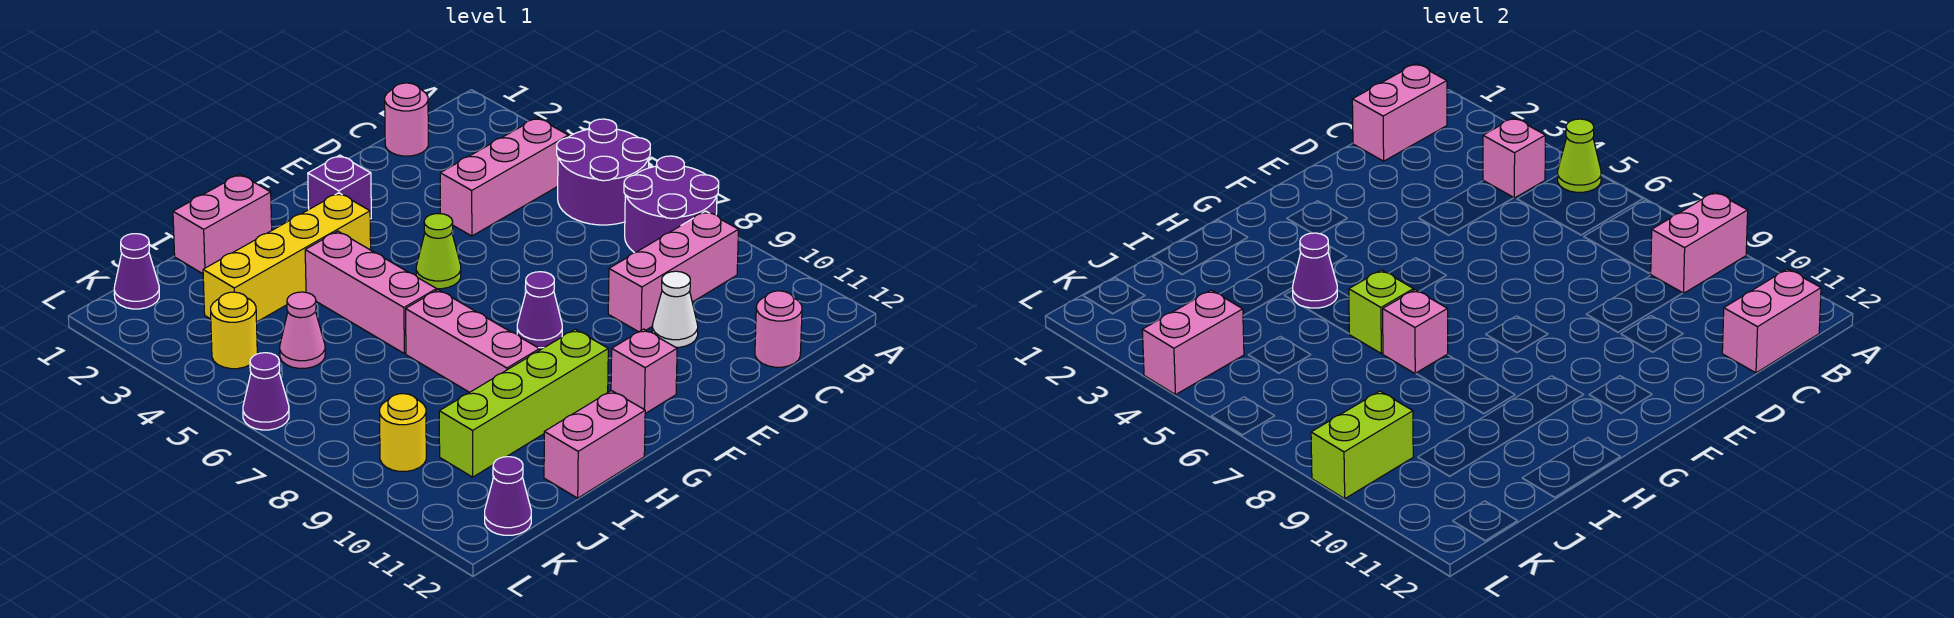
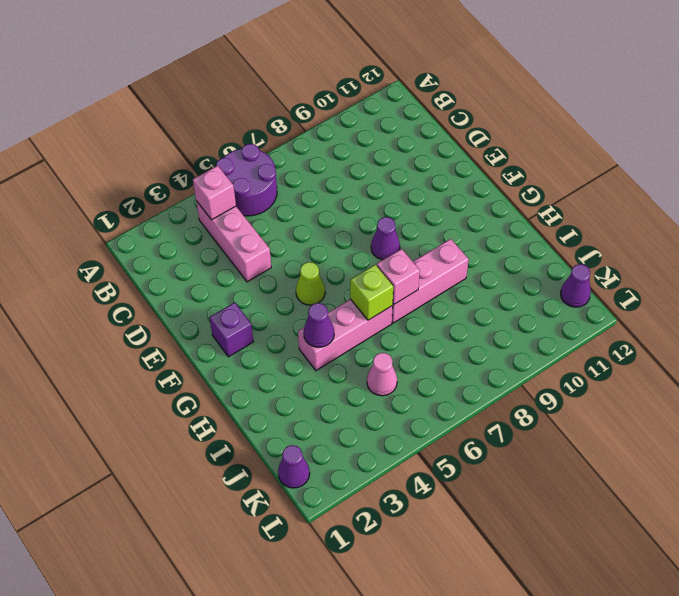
none -> purple 2x2 round brick [624,156,719,253]
none -> pink 1x3 brick [608,211,738,332]
none -> pink 1x1 round brick [385,83,428,156]
none -> pink 1x1 round brick [755,291,802,367]

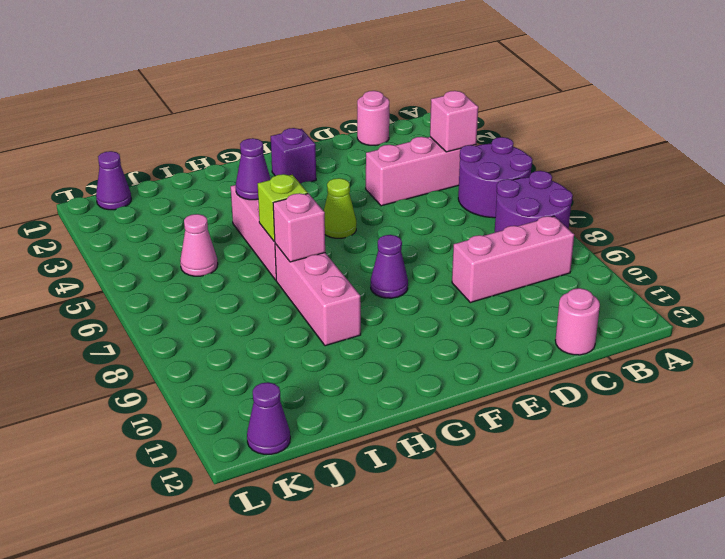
none -> white 1x1 cone [652,271,698,347]
none -> pink 1x1 brick [611,329,677,414]
none -> yellow 1x4 brick [203,193,371,322]
none -> lime 1x4 brick [439,329,608,477]

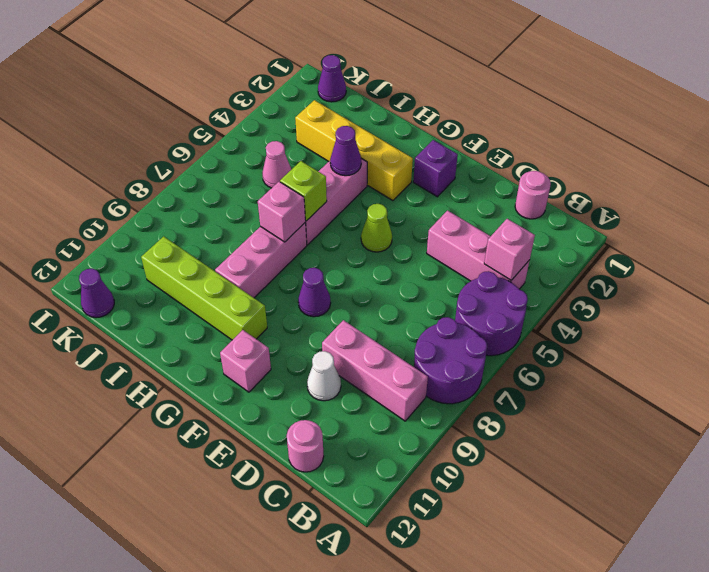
none -> pink 1x2 brick [173,174,272,274]
none -> pink 1x2 brick [544,391,645,498]
none -> yellow 1x1 round brick [211,292,257,369]
none -> yellow 1x1 round brick [380,394,426,471]

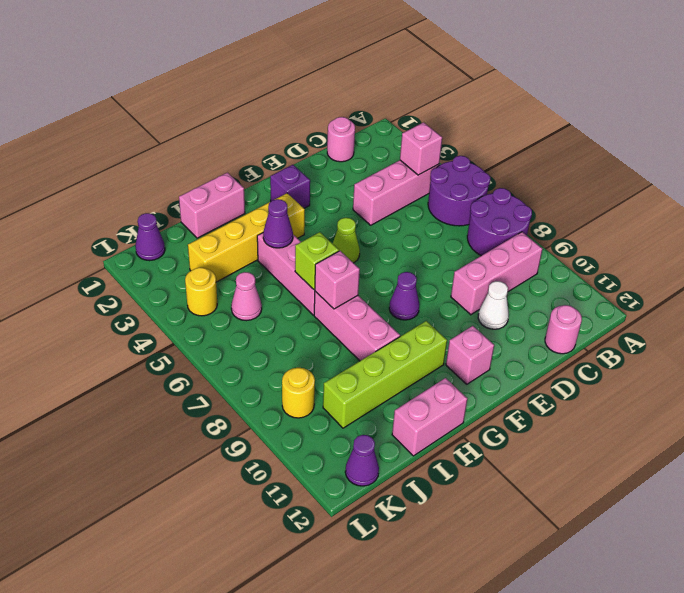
none -> purple 1x1 cone [243,353,289,430]
none -> lime 1x1 cone [1558,119,1601,192]
none -> pink 1x2 brick [1650,192,1748,293]
none -> pink 1x2 brick [1352,64,1447,161]

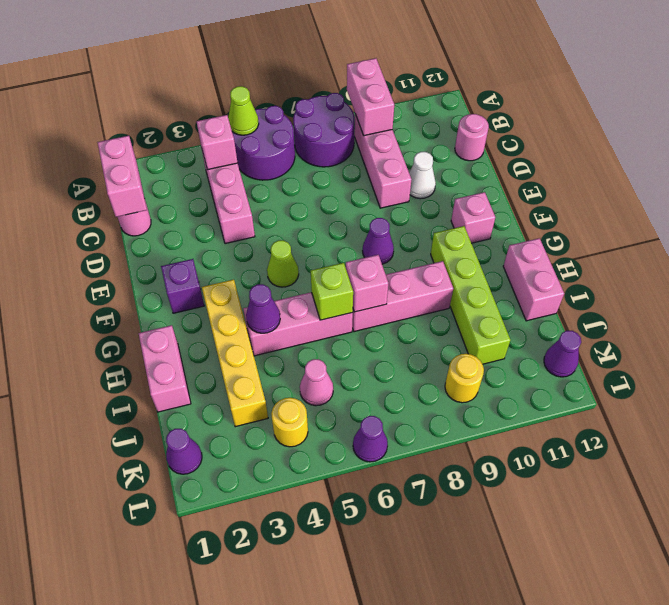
none -> pink 1x2 brick [1722,269,1821,373]
none -> pink 1x2 brick [1142,290,1244,395]
none -> lime 1x2 brick [1311,391,1413,499]

